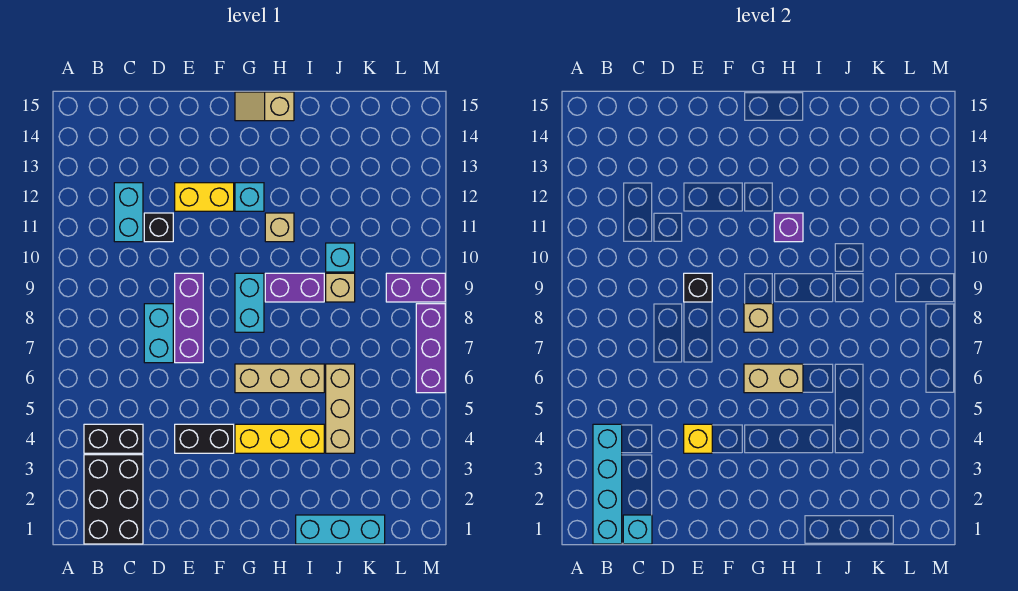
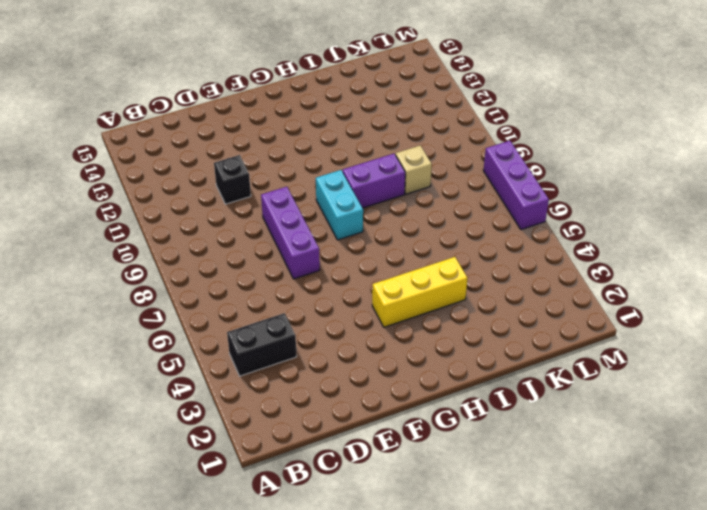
none -> black 2x3 brick [84,455,143,544]
none -> cyan 1x2 brick [114,183,143,242]
none -> cyan 1x2 brick [144,304,173,363]

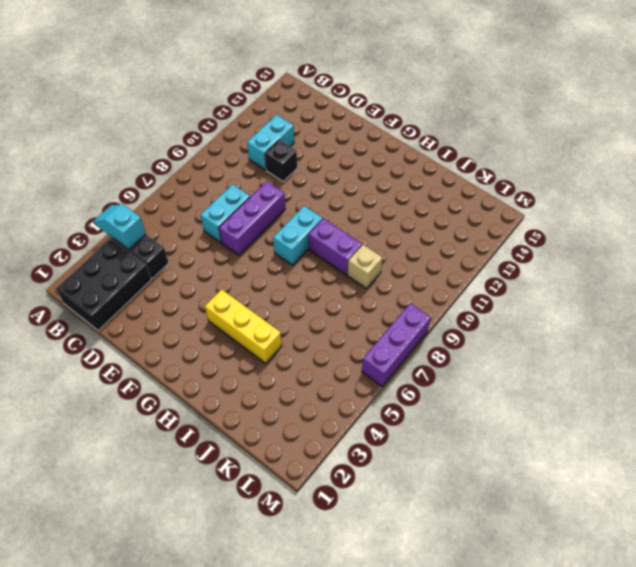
cyan 1x2 slope [93,204,146,250] -> cyan 1x4 brick [593,424,622,544]
none -> black 1x2 brick [175,424,234,453]
none -> yellow 1x2 brick [175,183,234,211]
none -> tan 1x3 brick [235,364,324,393]

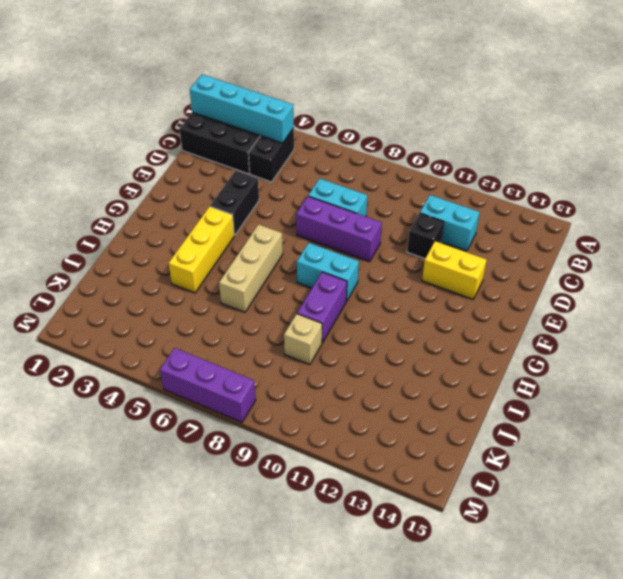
yellow 1x2 brick [422,241,487,299] -> yellow 1x2 brick turned to [175,183,234,211]
none -> cyan 1x1 brick [235,183,264,211]
none -> tan 1x2 slope [235,92,294,121]
none -> tan 1x1 brick [265,213,294,242]

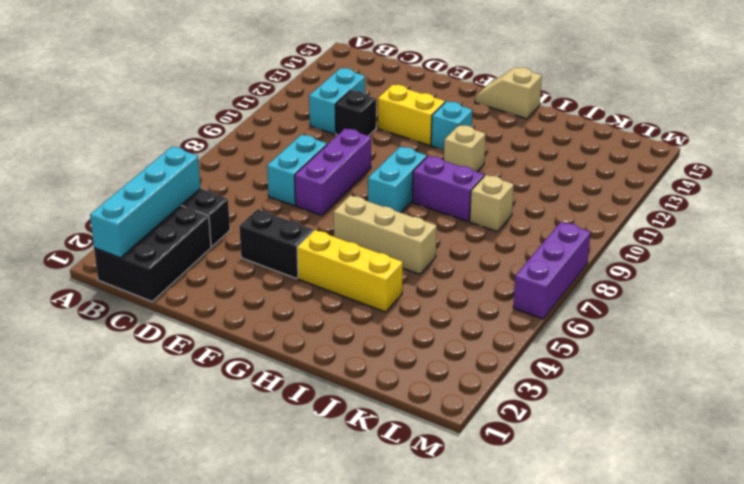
none -> cyan 1x3 brick [296,515,385,544]
none -> tan 1x3 brick [326,364,355,453]
none -> cyan 1x1 brick [326,243,355,272]

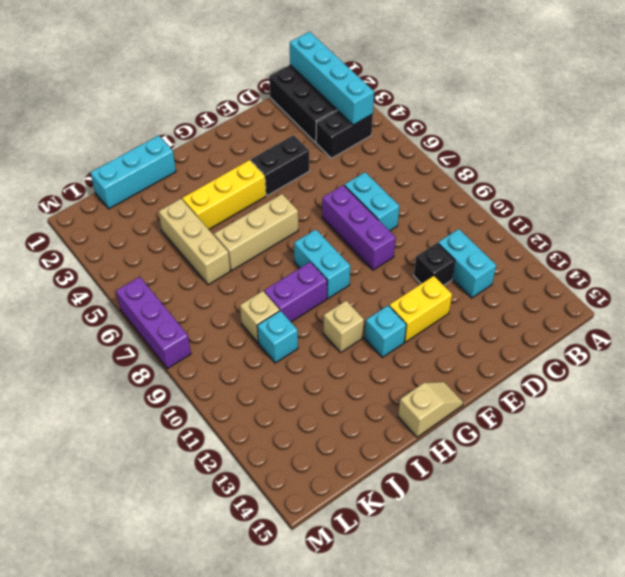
none -> purple 1x2 brick [386,273,445,302]
none -> cyan 1x1 brick [623,515,652,544]
none -> yellow 1x1 brick [684,424,712,453]

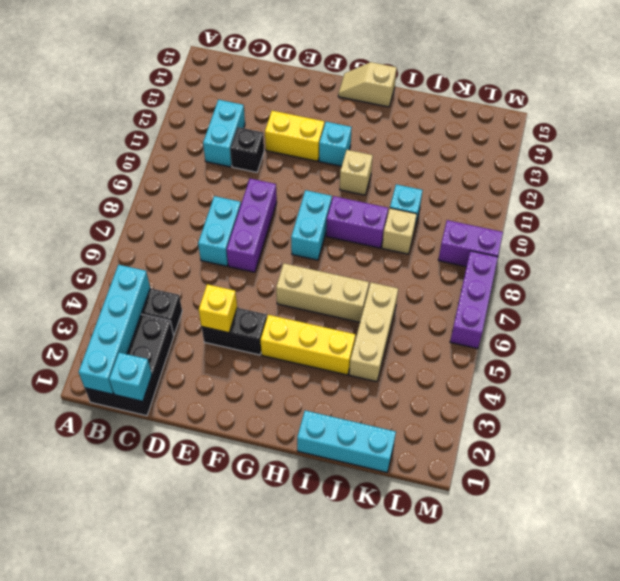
none -> black 1x1 brick [684,273,712,302]
none -> tan 1x2 brick [744,364,803,393]
none -> tan 1x1 brick [744,304,773,332]

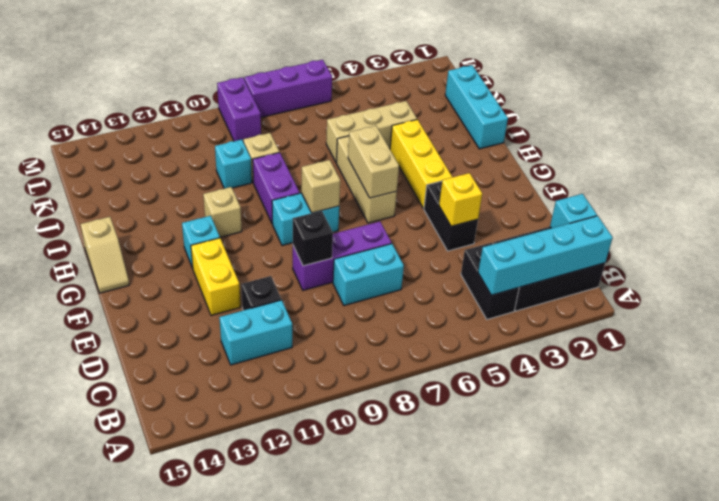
none -> purple 1x1 brick [774,213,803,242]

